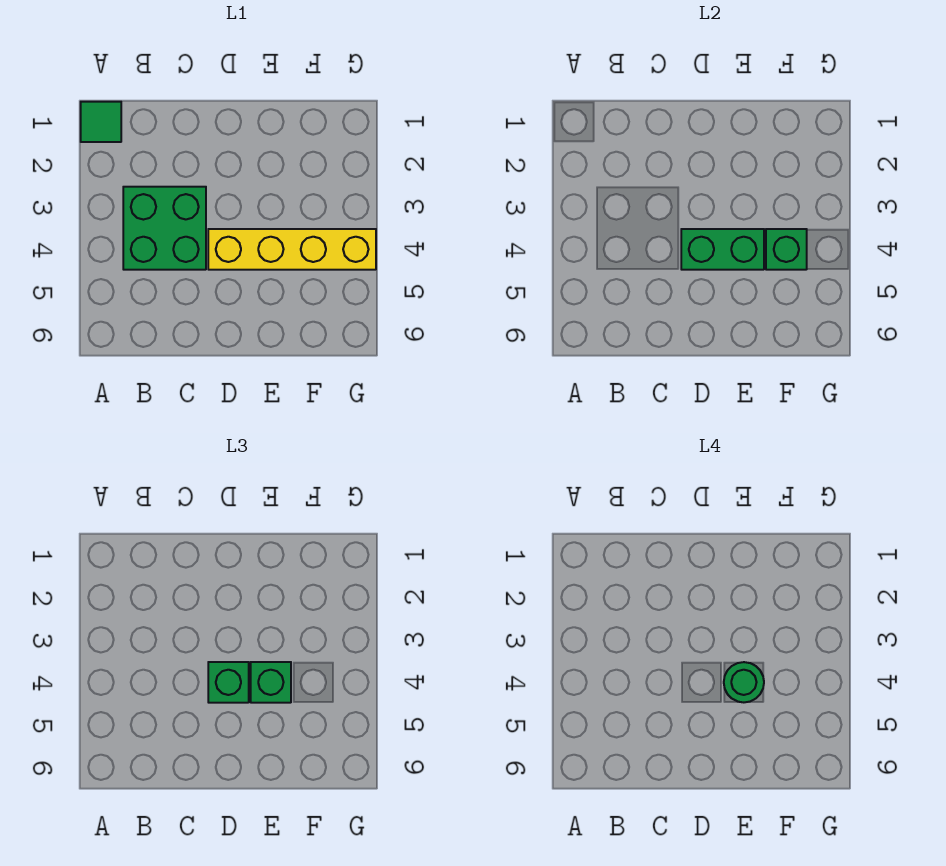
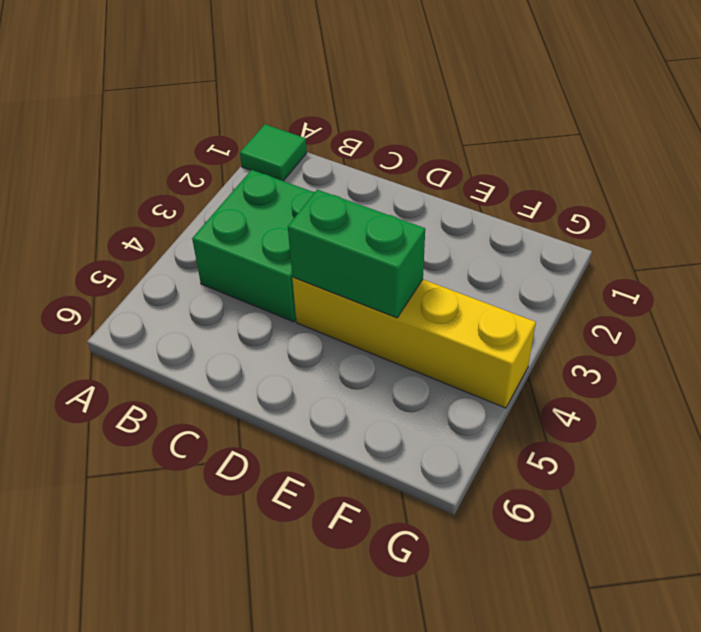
none -> green 1x1 brick [766,229,807,270]
none -> green 1x1 brick [208,662,249,703]

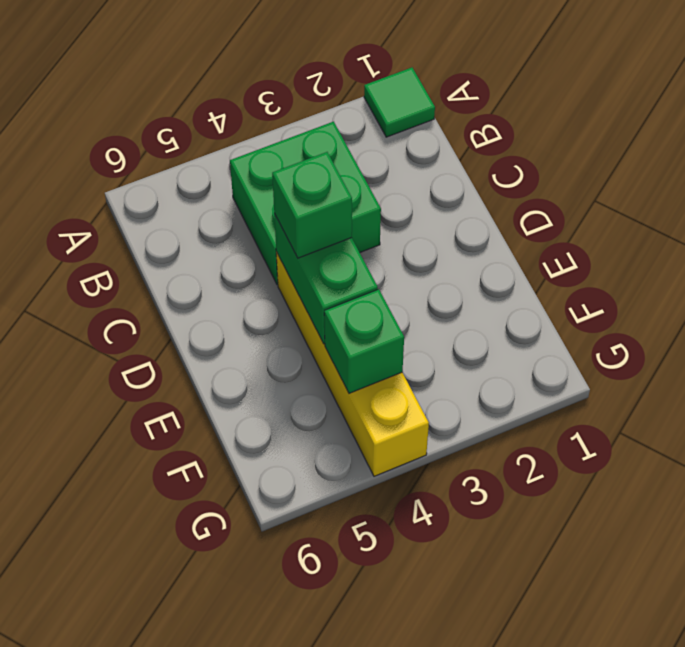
none -> green 1x1 brick [251,662,291,703]
none -> green 1x1 round brick [724,662,764,702]

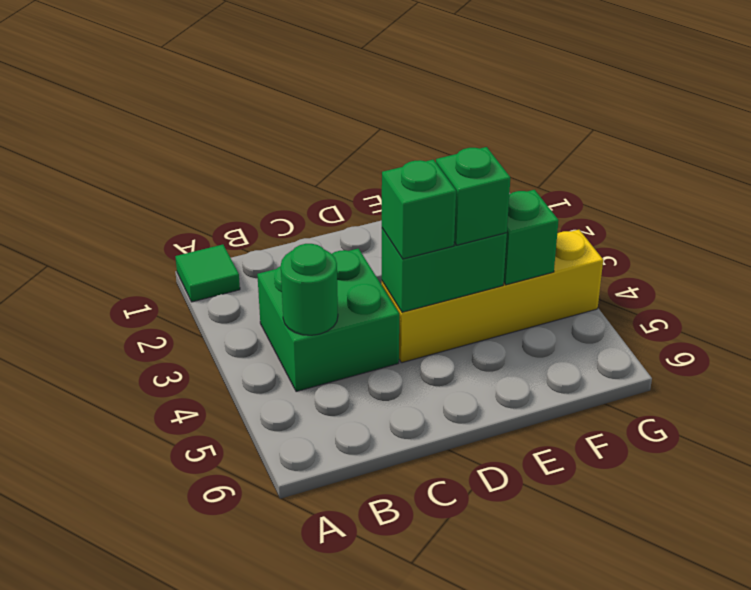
green 1x1 round brick [281,244,338,335] -> green 1x1 round brick moved to [724,662,764,702]

